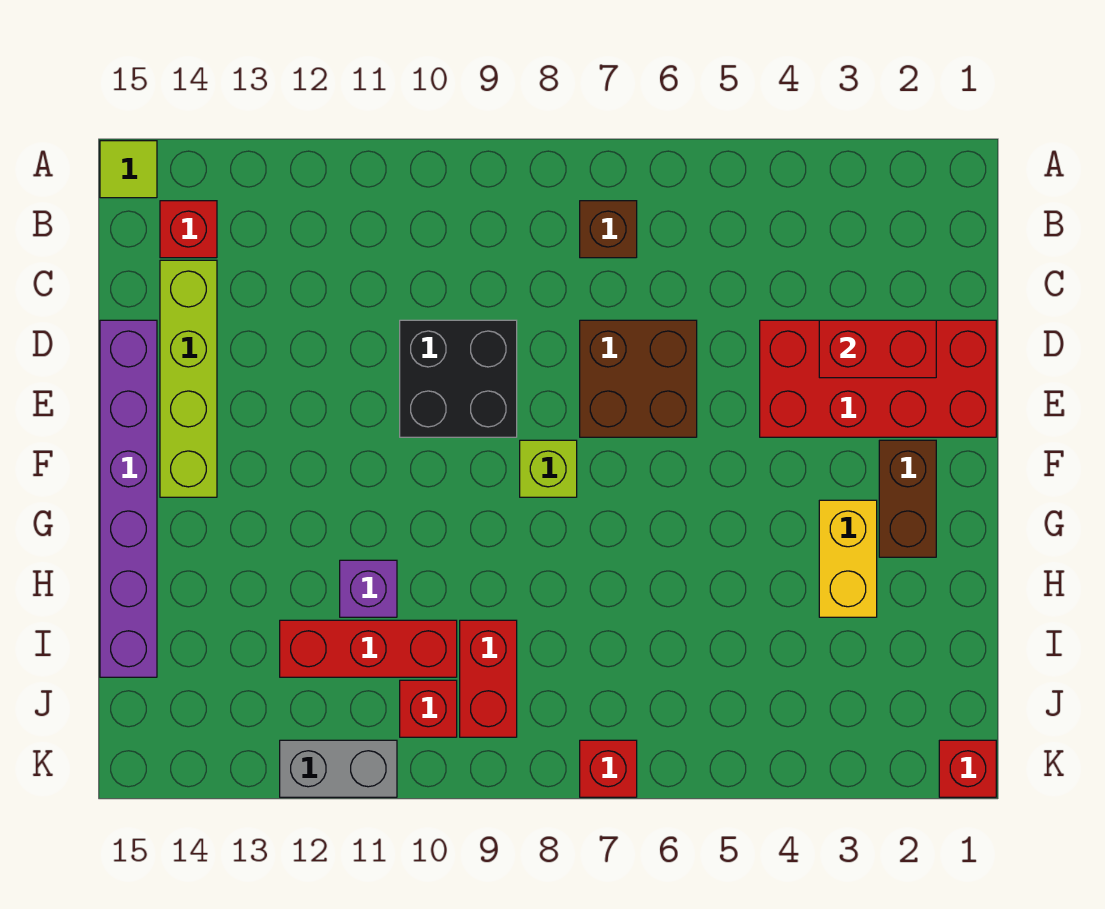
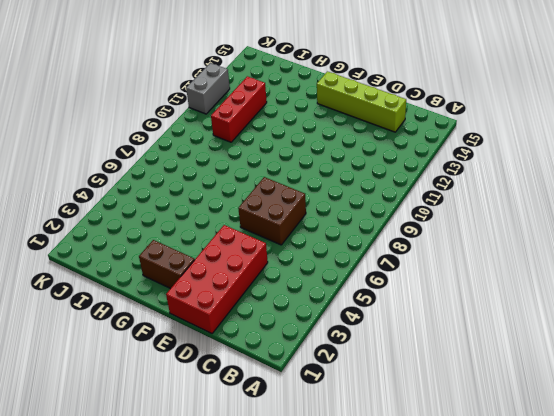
none -> lime 1x1 tile [100,141,157,198]
none -> brown 1x1 brick [580,201,637,258]
none -> red 1x1 brick [160,201,217,258]

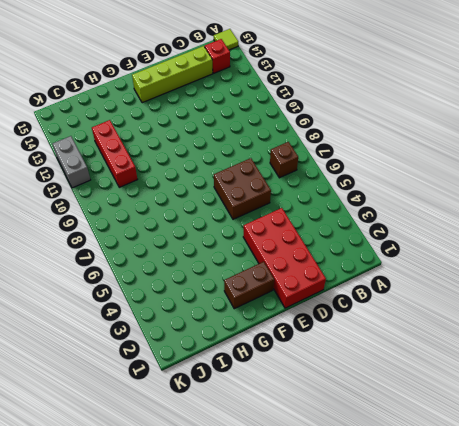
none -> black 2x2 brick [400,320,517,437]
none -> purple 1x6 brick [100,320,157,677]
none -> lime 1x1 brick [520,440,577,497]

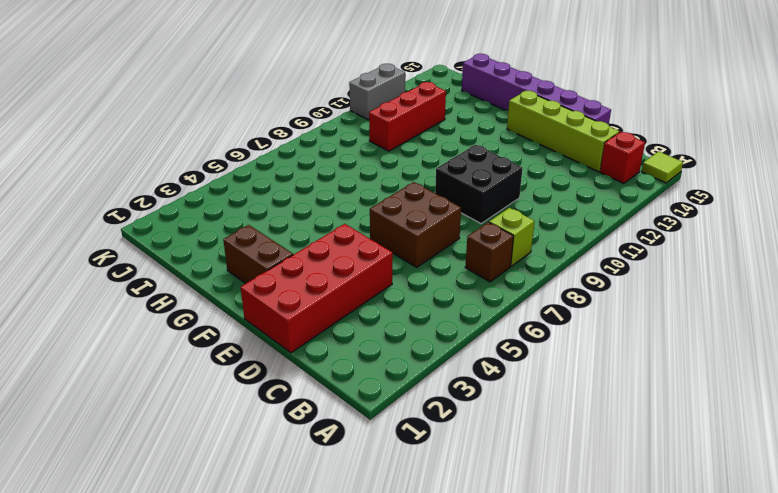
lime 1x1 brick [489,208,535,266] -> lime 1x1 brick moved to [520,440,577,497]
none -> yellow 1x2 brick [819,500,877,617]
none -> purple 1x1 brick [340,560,397,617]
none -> red 1x2 brick [460,620,517,737]

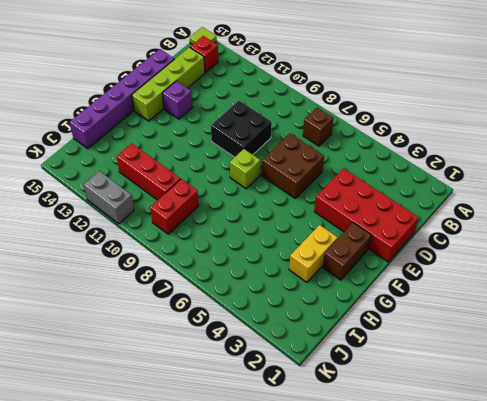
purple 1x1 brick [162,81,193,119] -> purple 1x1 brick moved to [340,560,397,617]
none -> red 1x1 brick [400,680,457,737]
none -> red 1x1 brick [939,740,996,797]
none -> red 1x1 brick [580,740,637,797]

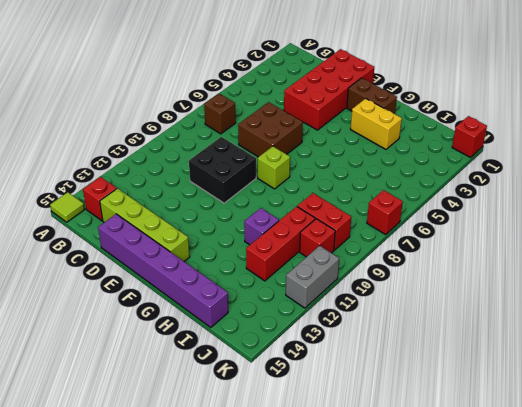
none -> red 1x2 brick [819,320,936,378]

